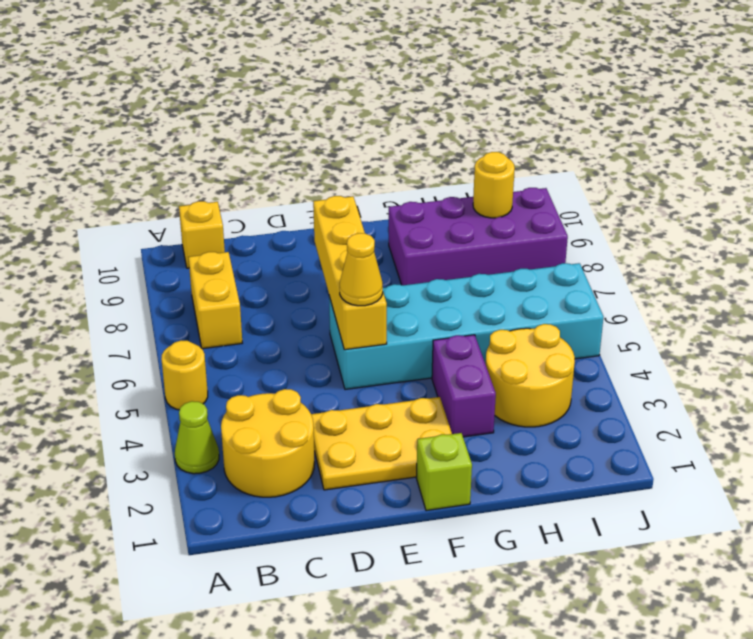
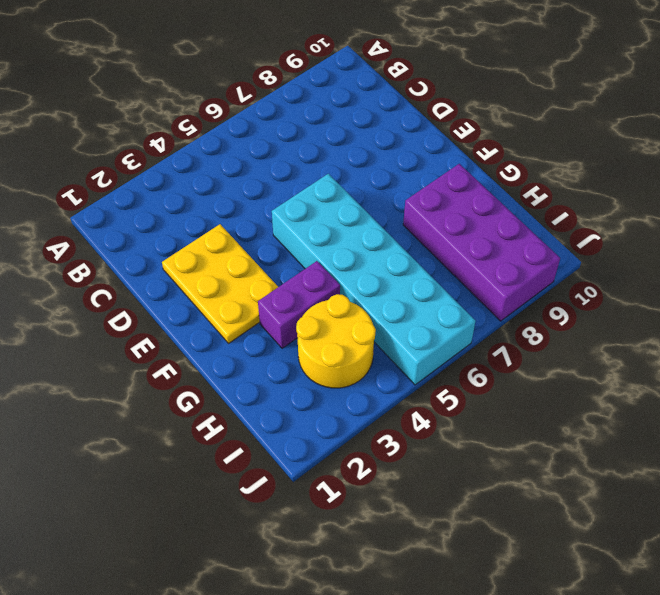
none -> lime 1x1 cone [175,401,219,474]
none -> yellow 1x1 round brick [161,340,208,410]
none -> yellow 2x2 round brick [221,389,315,497]

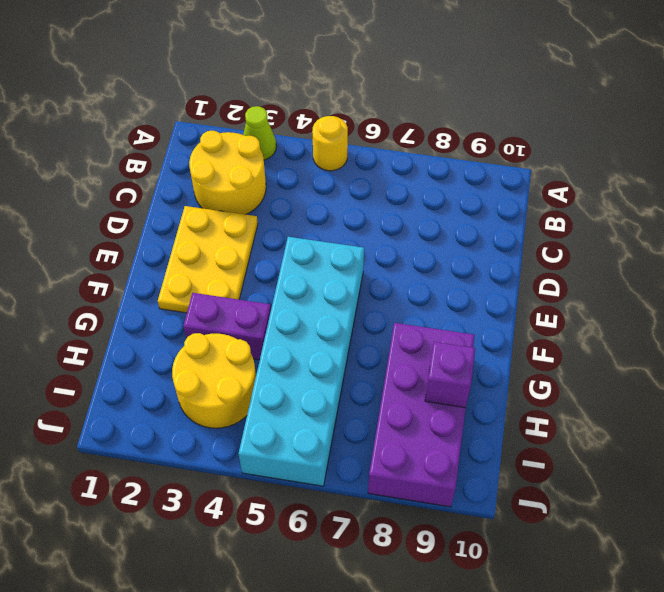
purple 1x1 brick [425,342,475,408] -> none
none -> yellow 1x2 brick [189,252,242,349]
none -> yellow 1x1 brick [179,201,225,268]
none -> lime 1x1 brick [417,433,472,511]

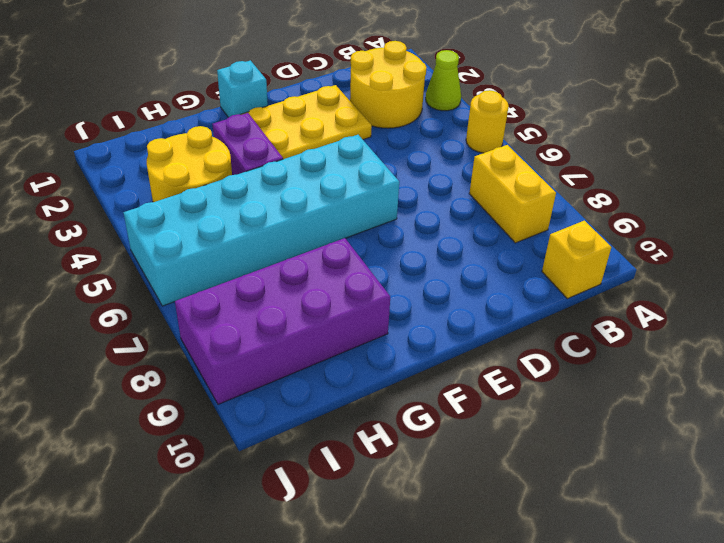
cyan 1x1 brick [217,60,268,117] -> lime 1x1 brick [417,433,472,511]
none -> yellow 1x4 brick [313,196,387,350]
none -> yellow 1x1 round brick [473,152,515,218]
none -> yellow 1x1 cone [340,233,383,306]

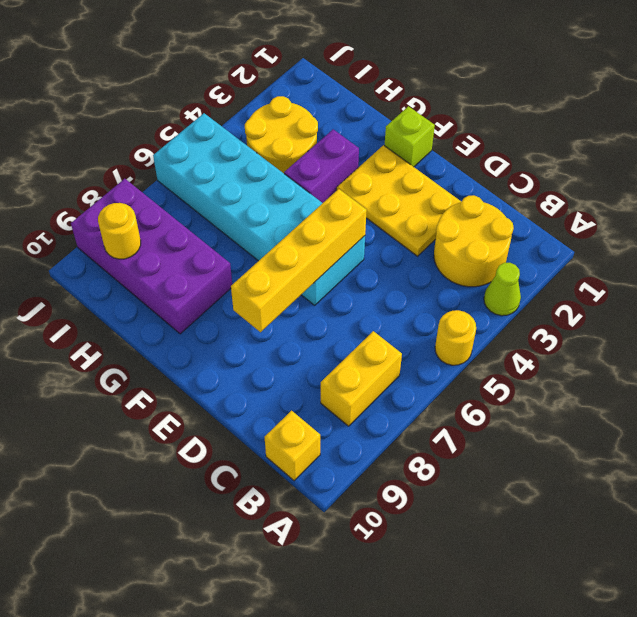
none -> yellow 1x1 cone [340,233,383,306]

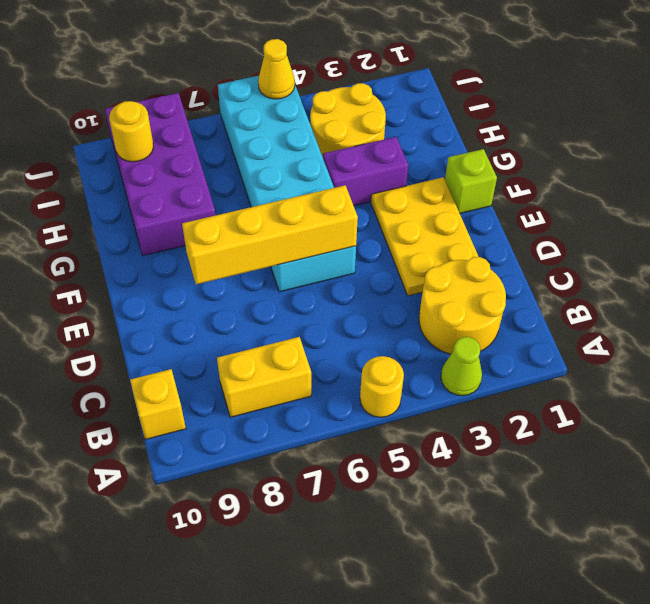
yellow 1x1 cone [258,39,295,99] -> yellow 1x1 cone moved to [340,233,383,306]

